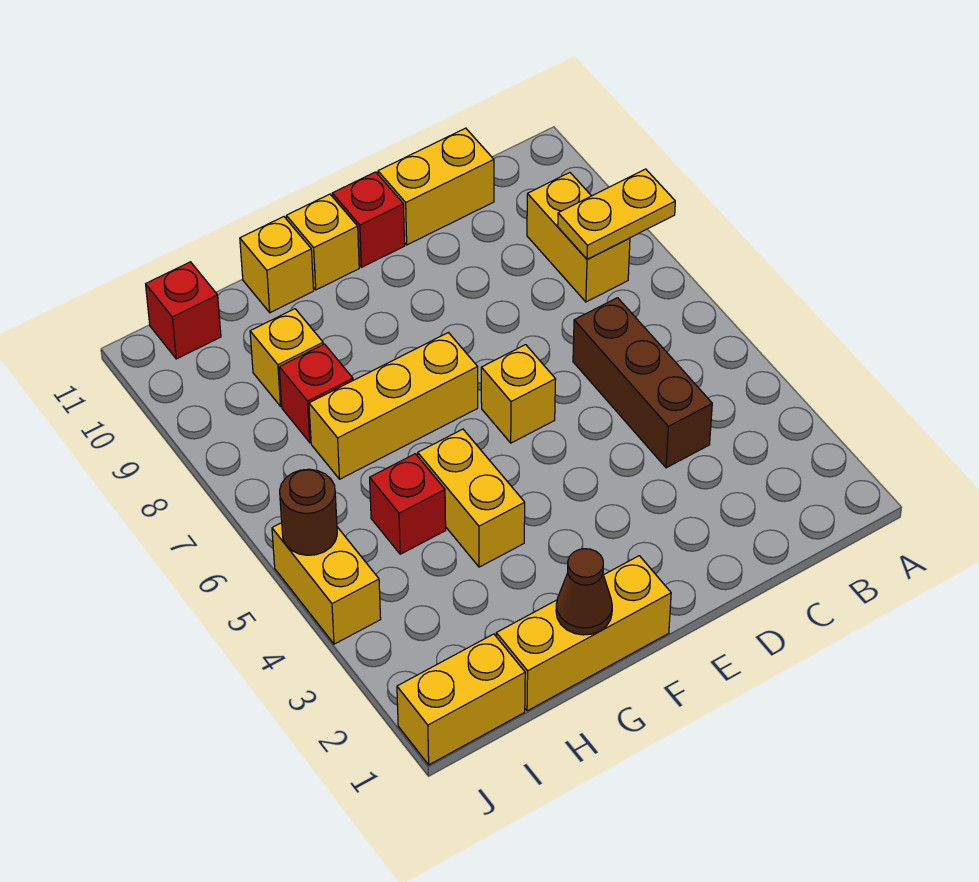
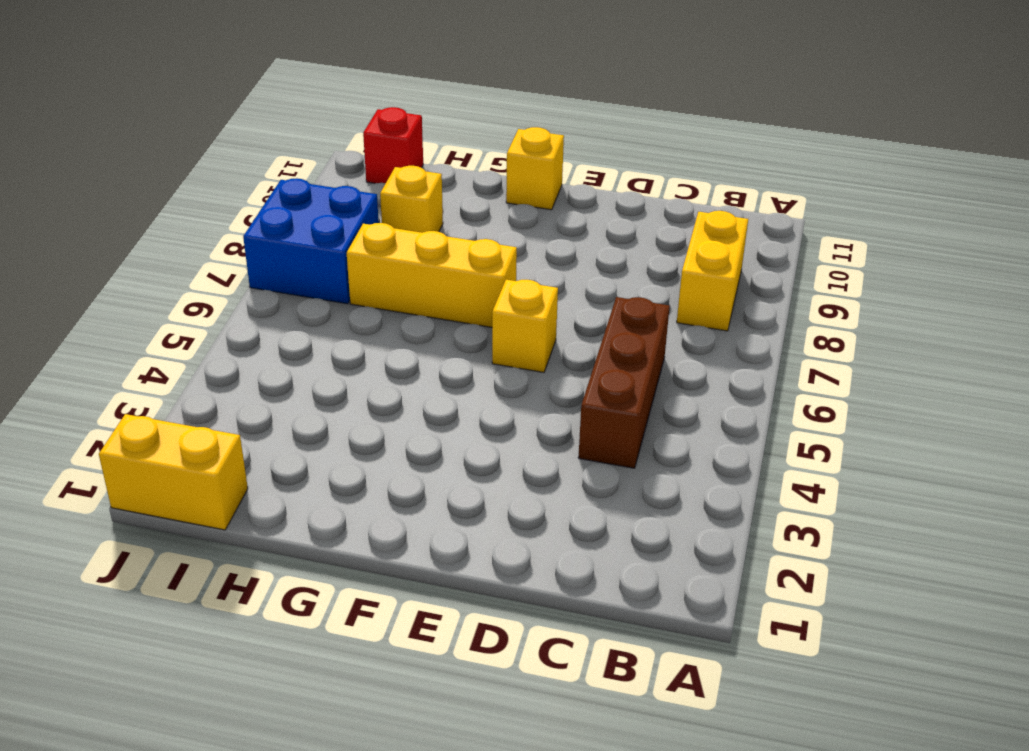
blue 2x2 brick [243,178,379,304] -> none
none -> yellow 1x2 brick [378,128,494,245]
none -> red 1x1 brick [332,172,405,267]
none -> yellow 1x3 brick [496,556,671,711]

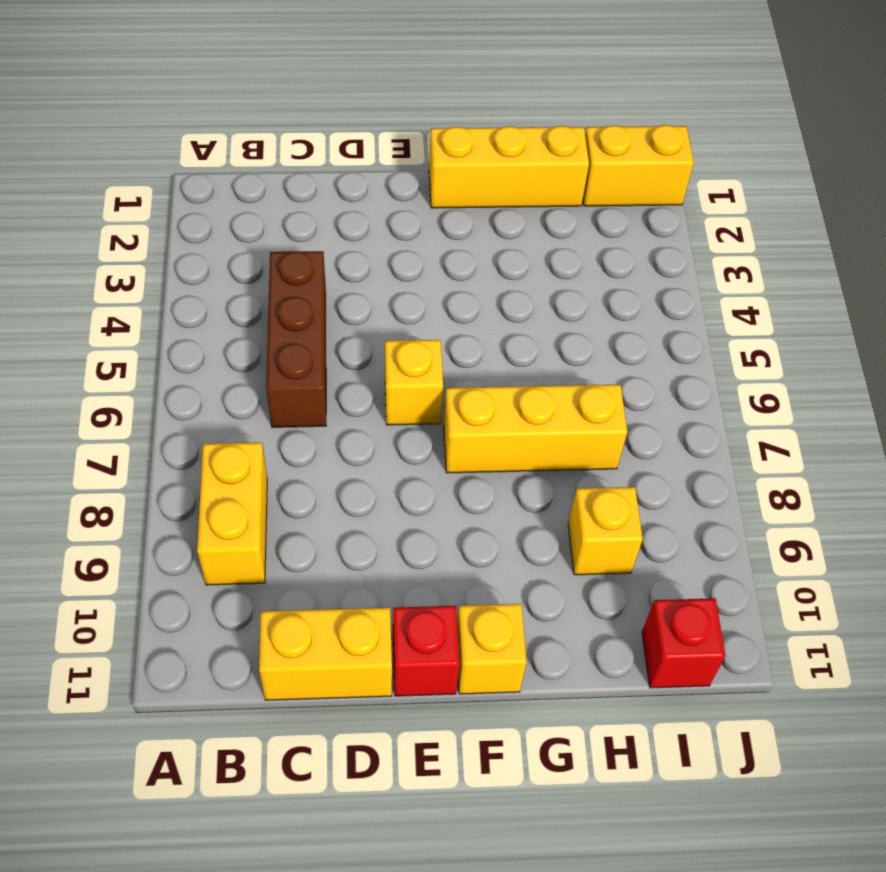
none -> yellow 1x2 brick [418,429,525,567]
none -> yellow 1x1 brick [240,217,314,313]
none -> red 1x1 brick [370,454,446,554]

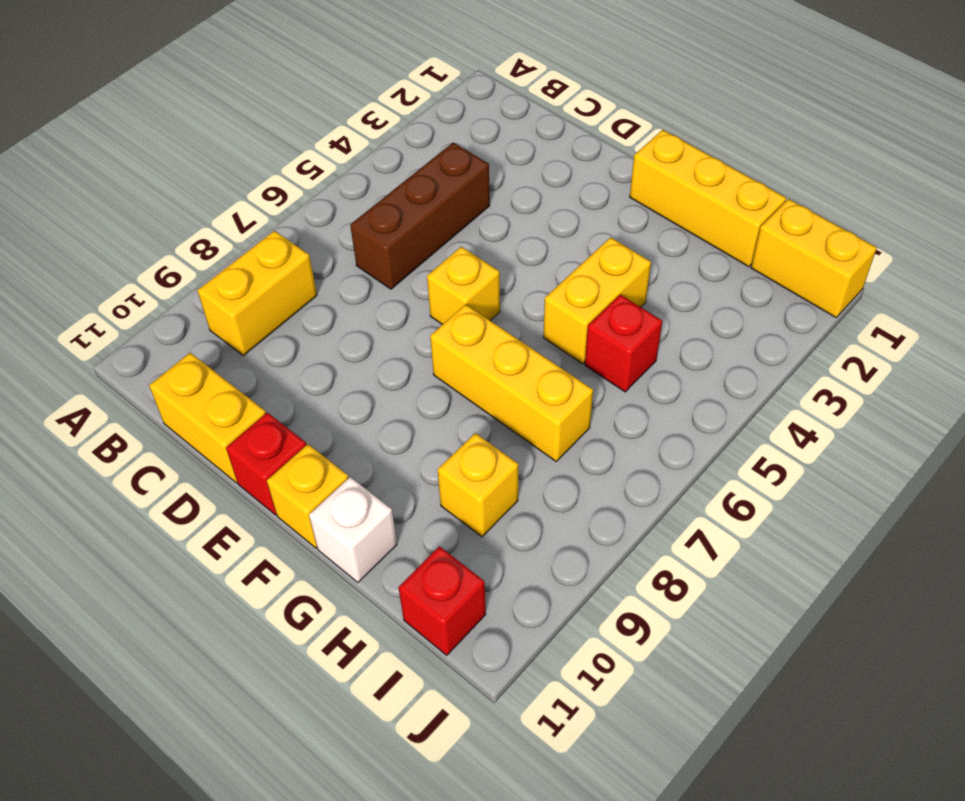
white 1x1 brick [309,477,397,582] -> yellow 1x1 brick [240,217,314,313]
none -> red 1x1 brick [279,344,353,443]
none -> yellow 1x2 brick [272,523,381,644]
none -> yellow 1x2 plate [558,169,675,259]

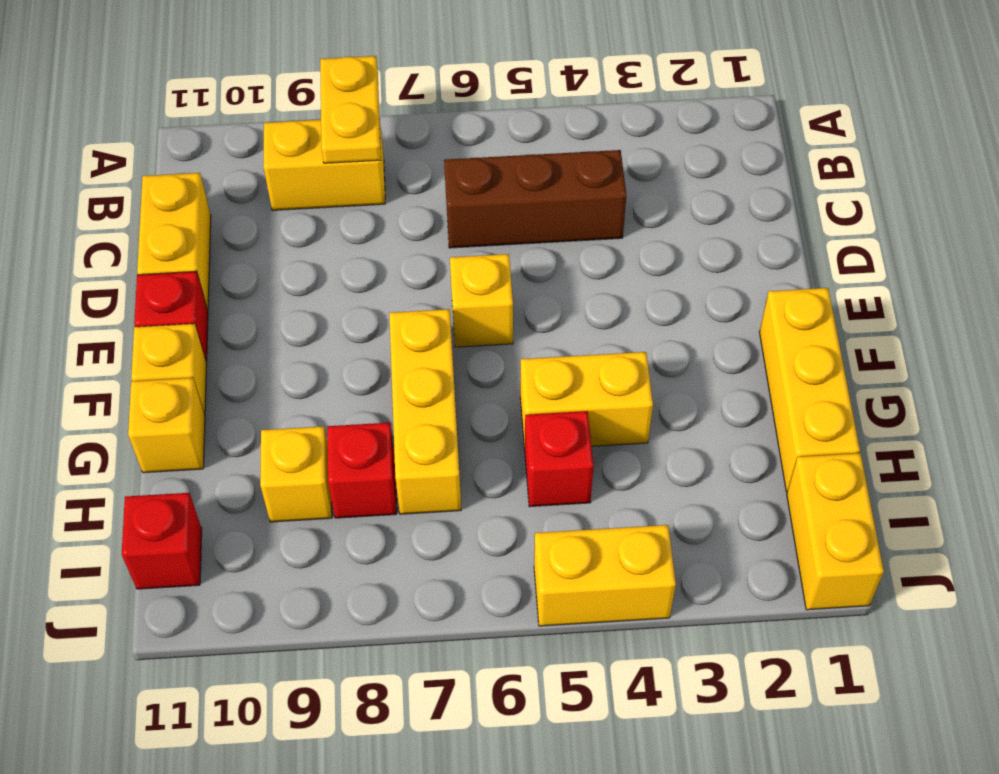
none -> brown 1x1 cone [556,549,612,635]
none -> brown 1x1 round brick [280,469,337,555]

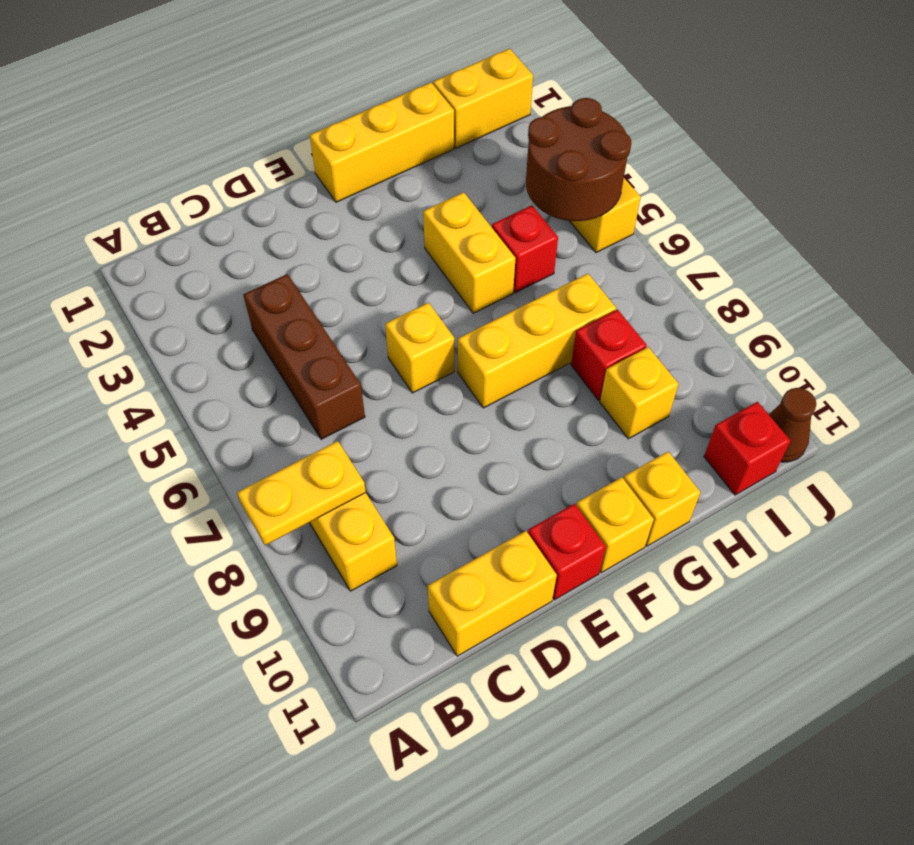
brown 2x2 round brick [526,98,631,221] -> brown 1x1 round brick [280,469,337,555]
brown 1x1 cone [769,388,816,462] -> brown 1x1 cone moved to [556,549,612,635]

